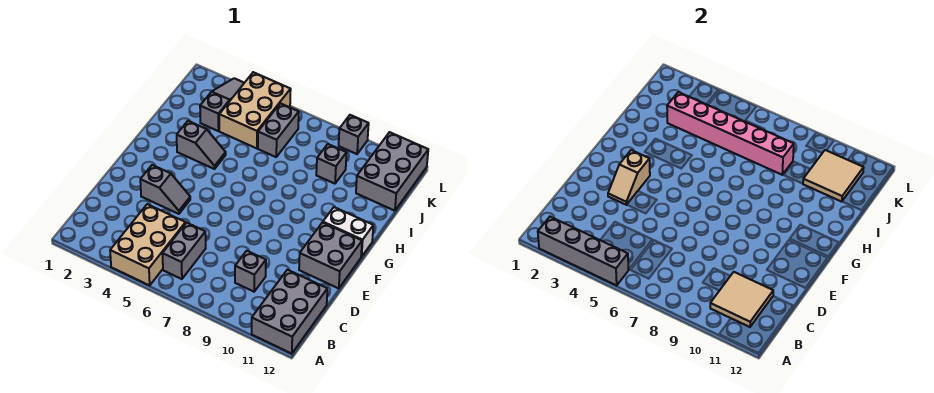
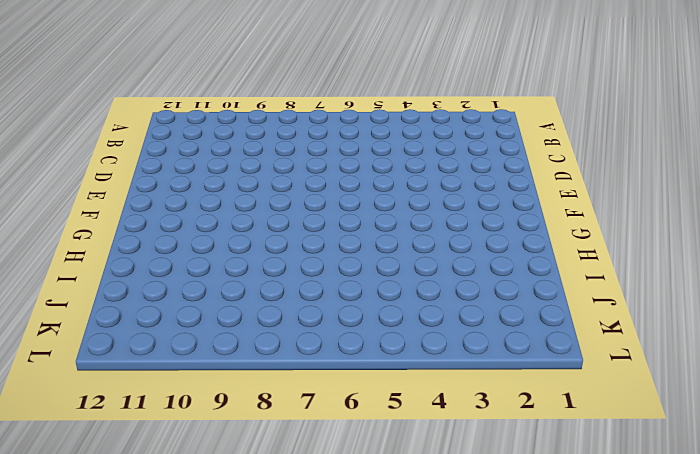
none -> tan 2x3 brick [110,204,186,285]
none -> grey 2x3 brick [252,270,327,353]
none -> grey 1x2 brick [162,223,206,279]

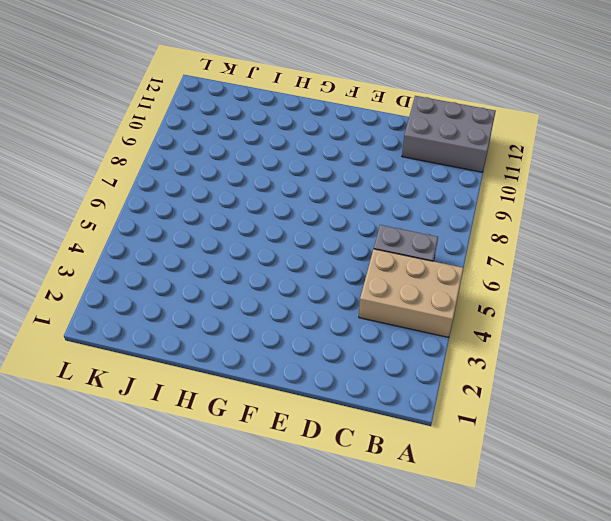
none -> grey 1x1 brick [235,251,266,292]
none -> grey 1x2 slope [140,165,190,214]
none -> grey 2x2 brick [299,223,362,288]

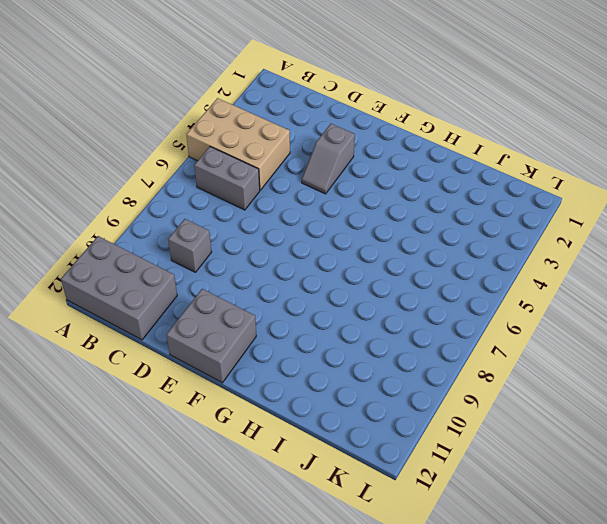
none -> white 1x2 brick [323,207,373,257]
none -> grey 1x2 slope [177,121,226,169]
none -> grey 1x3 slope [200,78,244,131]

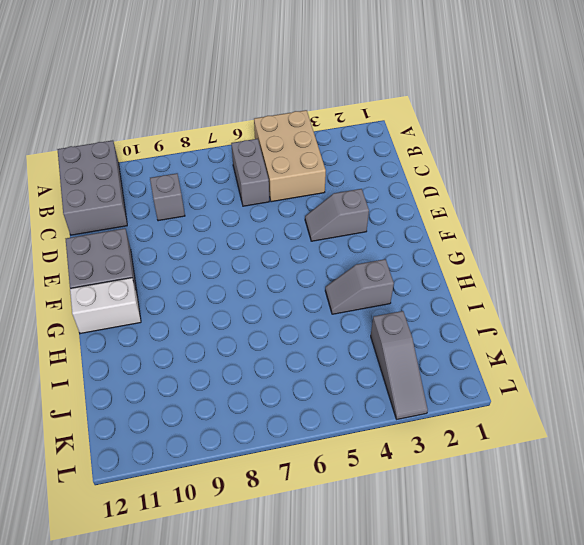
none -> tan 2x3 brick [219,72,291,148]
none -> grey 1x2 brick [258,103,299,157]
none -> grey 1x1 brick [316,144,347,184]

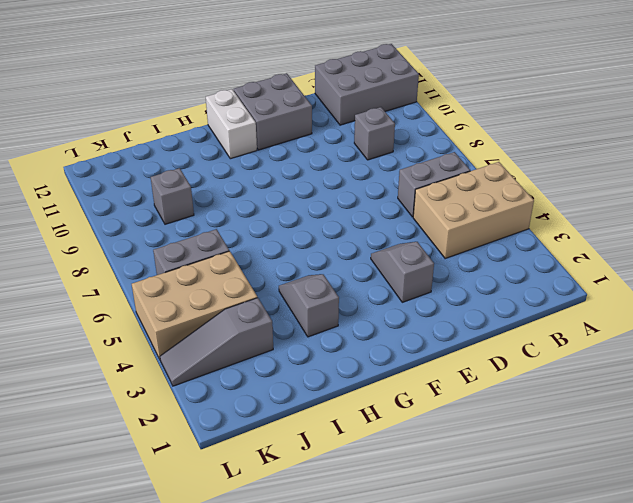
none -> grey 2x3 brick [356,132,428,211]
none -> grey 1x1 brick [339,115,369,154]
none -> grey 1x4 brick [538,217,628,285]

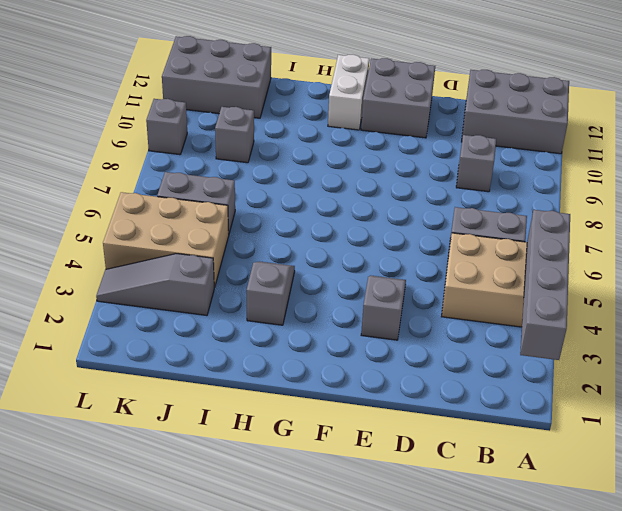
none -> tan 2x2 tile [710,272,773,327]
none -> tan 1x2 slope [608,150,650,205]
none -> pink 1x6 brick [667,92,794,175]

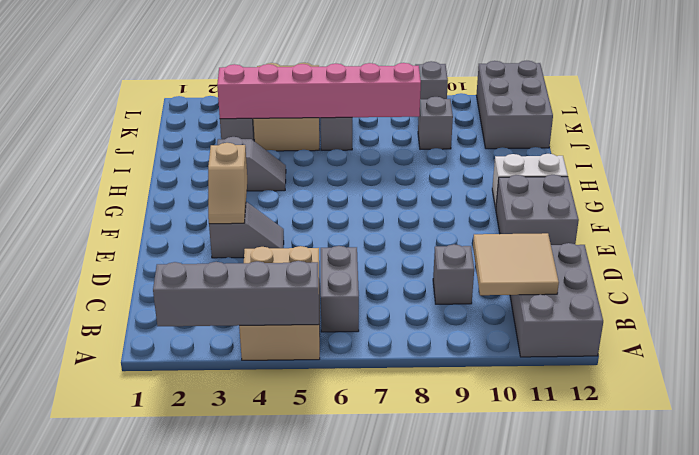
none -> tan 2x2 tile [803,150,864,202]

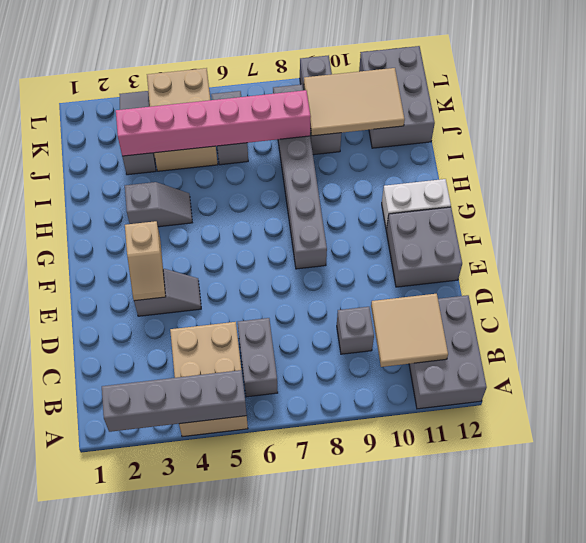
grey 1x6 brick [273,84,327,269] -> none
tan 2x3 tile [304,68,405,136] -> tan 2x2 tile [803,150,864,202]

